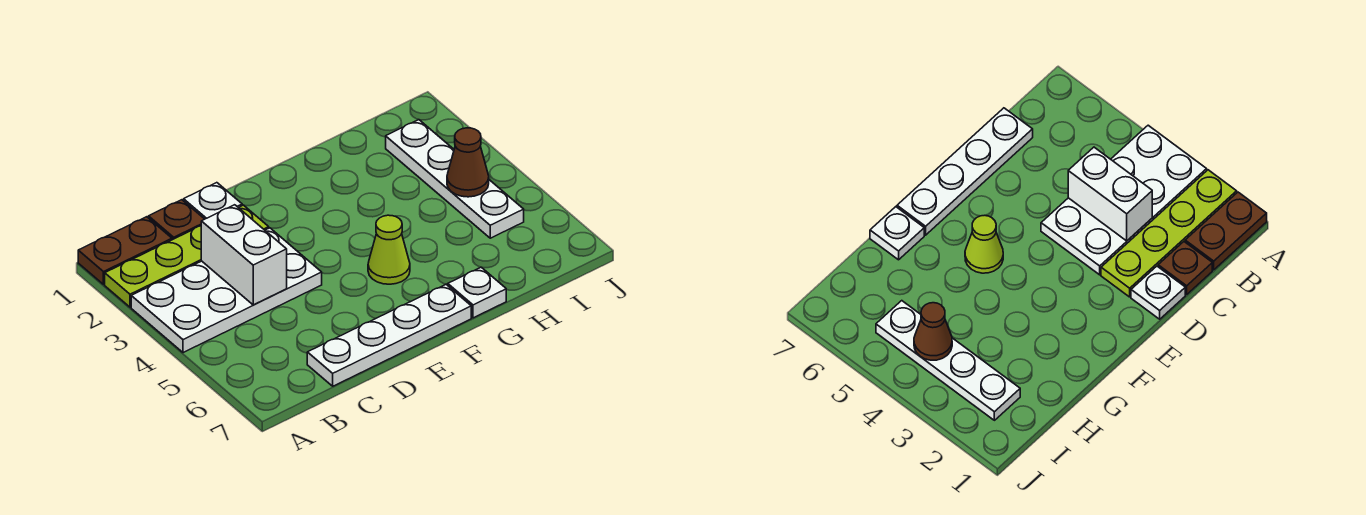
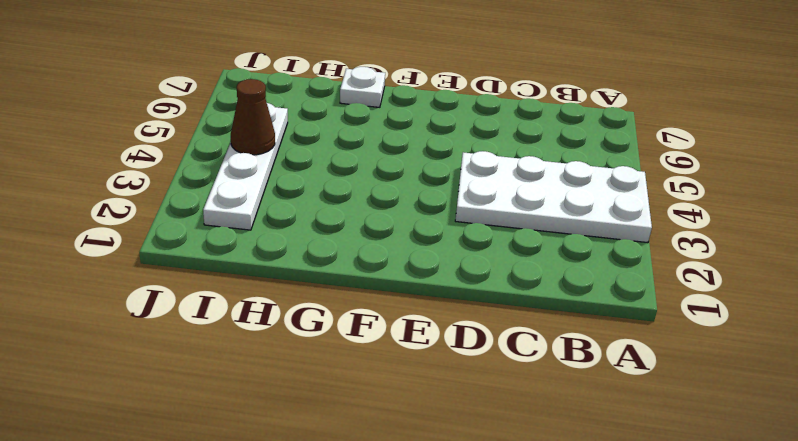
none -> brown 1x2 plate [78,217,172,285]
none -> lime 1x4 plate [105,205,269,307]

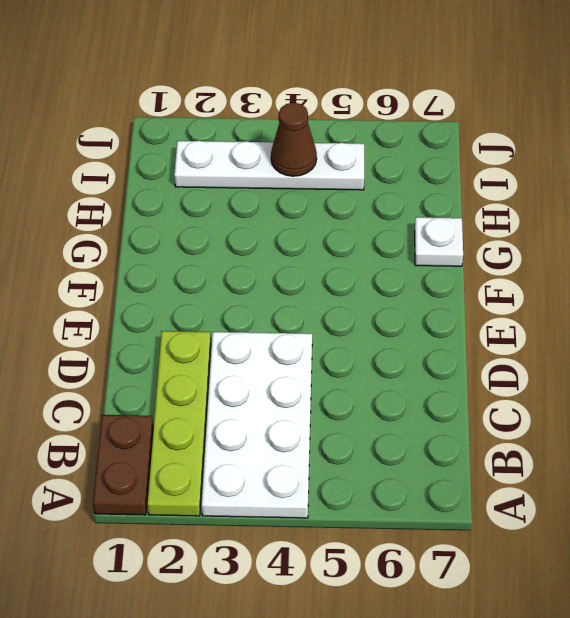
none -> brown 1x1 plate [148,200,204,240]
none -> white 1x4 plate [307,285,471,386]

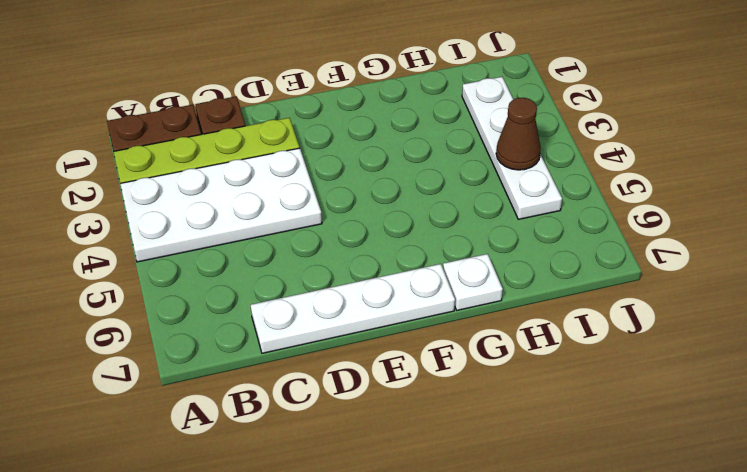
none -> white 1x1 plate [184,183,242,219]
none -> lime 1x1 cone [368,215,410,284]

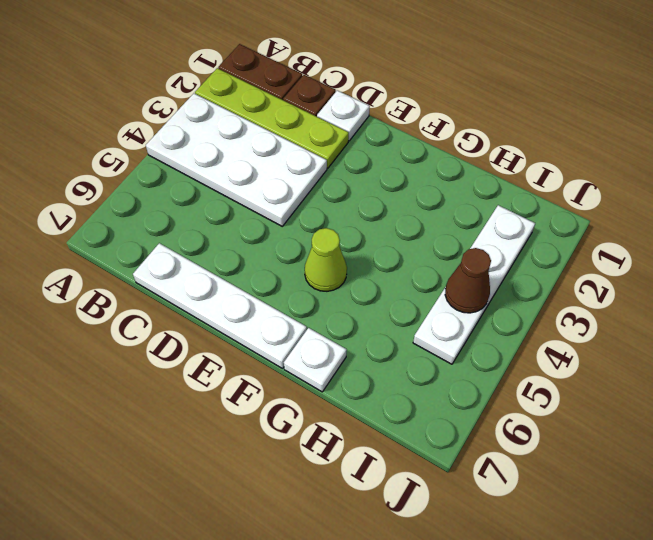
none -> white 1x2 brick [201,205,287,305]

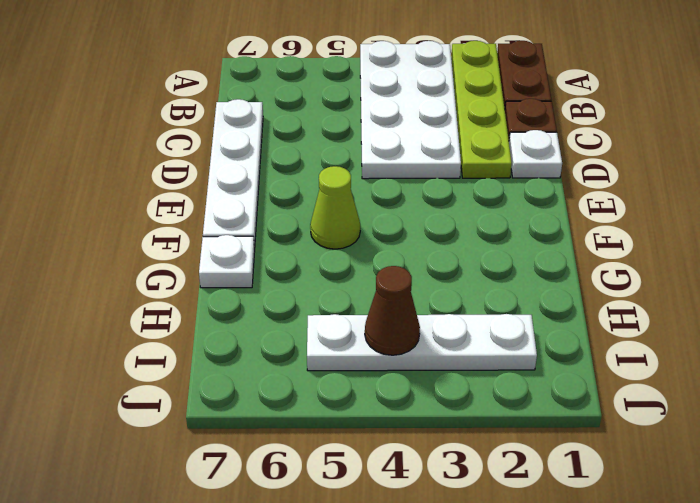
none -> white 1x2 brick [201,205,287,305]

